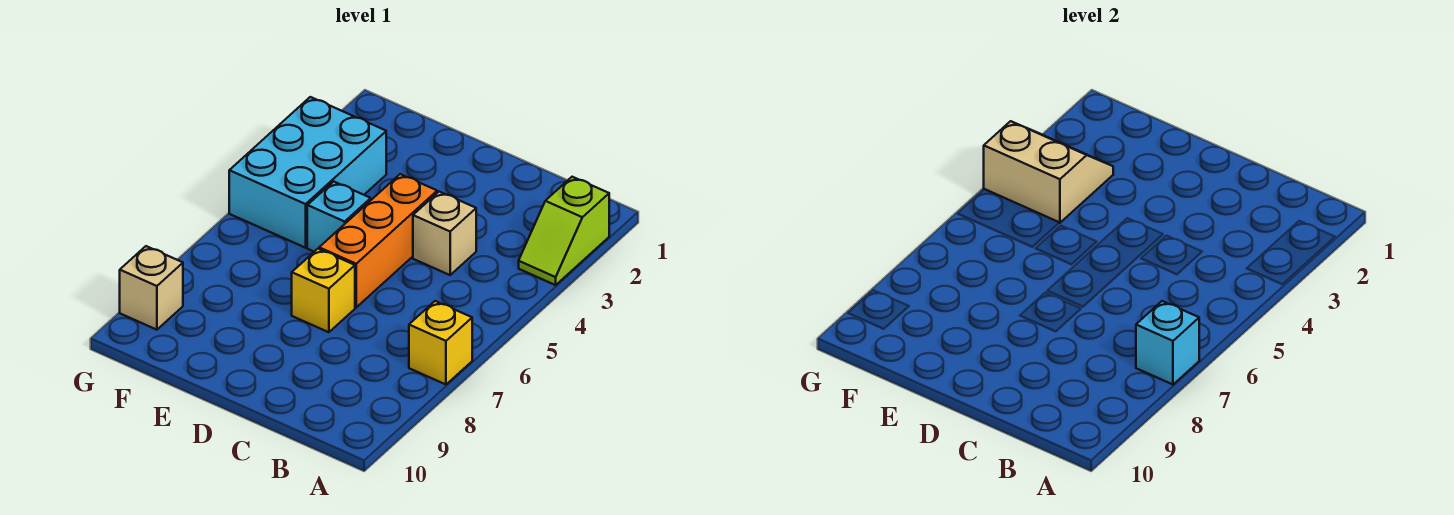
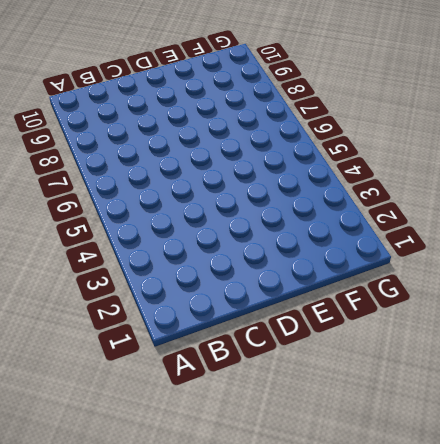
none -> lime 1x2 slope [519,177,609,285]
none -> yellow 1x1 brick [409,301,472,385]

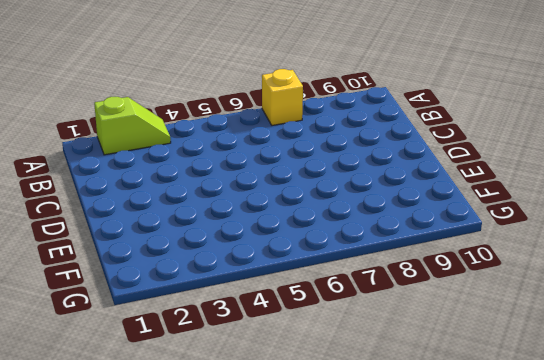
none -> tan 1x1 brick [413,192,476,275]
none -> orange 1x3 brick [319,174,437,307]

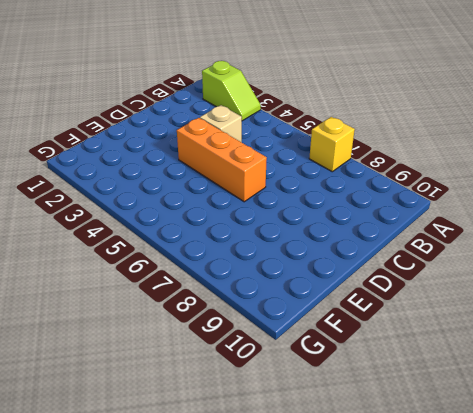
none -> yellow 1x1 brick [292,249,355,332]
none -> cyan 1x1 brick [307,181,371,252]

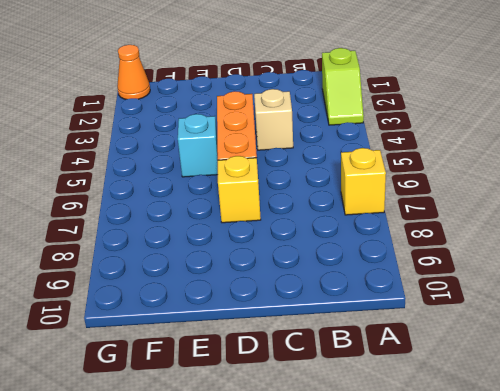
orange 1x1 cone [117,45,150,99] -> none
none -> cyan 2x3 brick [229,97,386,248]
none -> tan 1x1 brick [120,246,183,330]

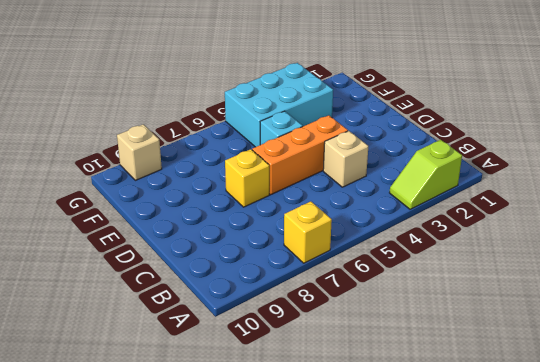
none -> cyan 1x1 brick [1136,301,1199,385]
none -> tan 2x2 slope [984,121,1113,223]

